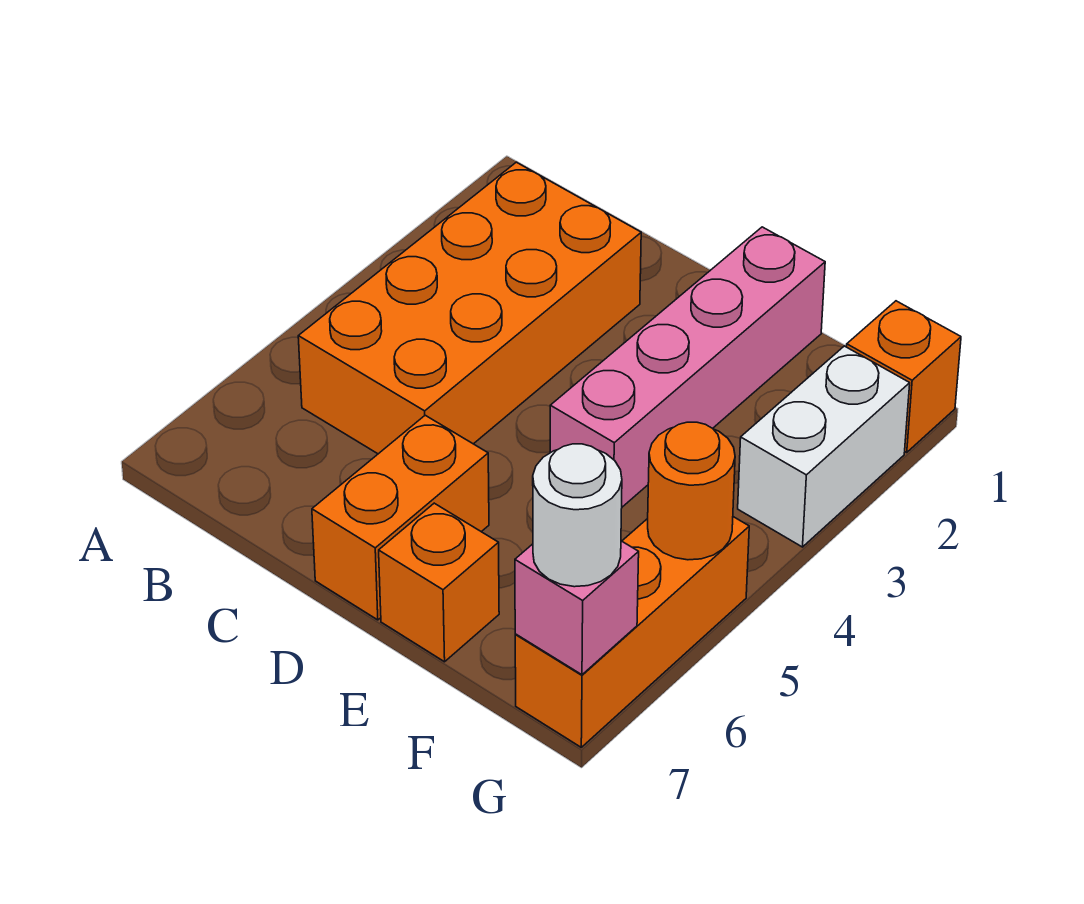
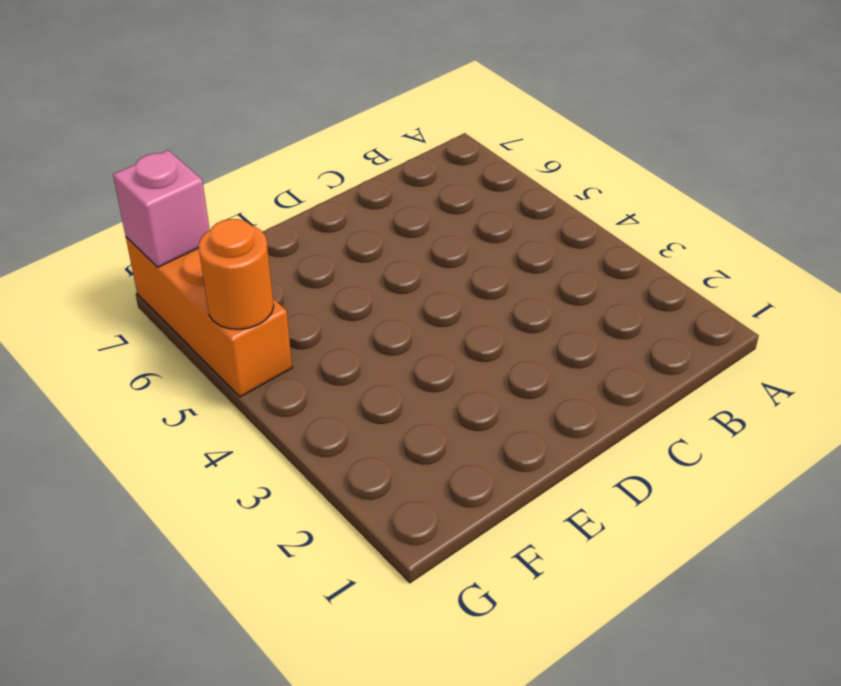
none -> orange 2x4 brick [298,162,641,454]
none -> orange 1x2 brick [312,415,489,620]

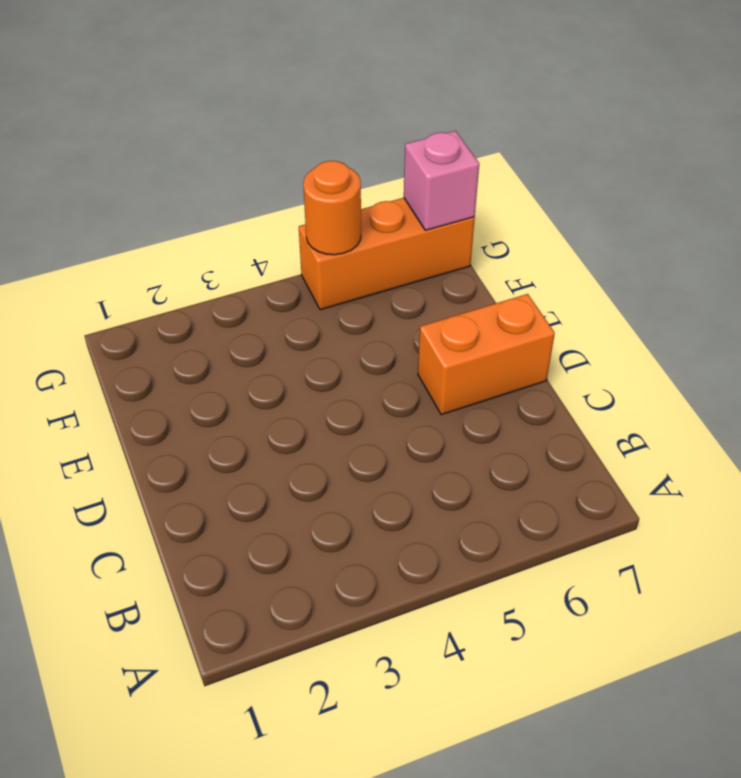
none -> orange 2x4 brick [298,162,641,454]
none -> pink 1x4 brick [550,227,825,507]

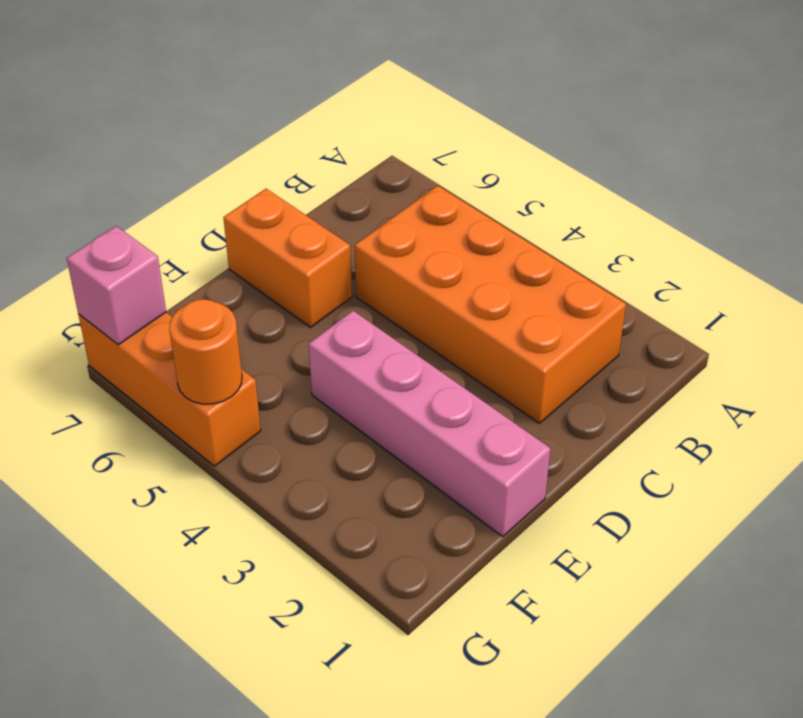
none -> orange 1x1 brick [379,503,499,662]
none -> orange 1x1 brick [847,301,961,452]

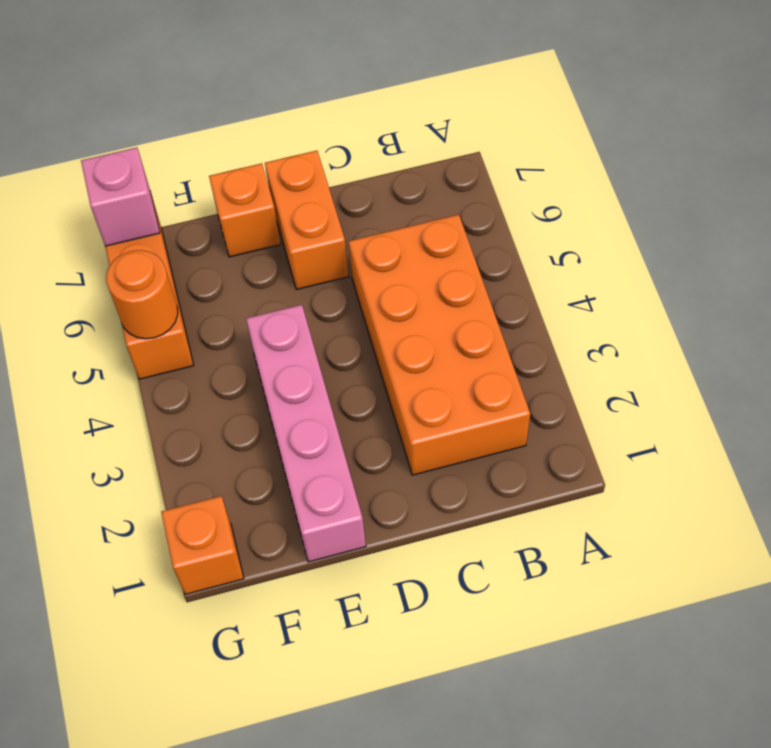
none -> white 1x2 brick [738,346,910,547]
none -> white 1x1 round brick [533,444,622,587]

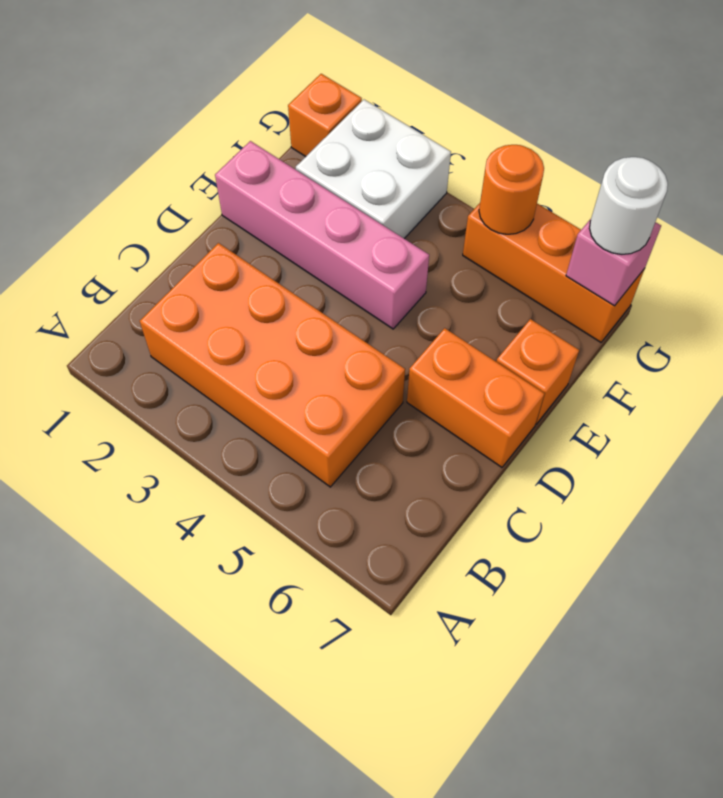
white 2x2 brick [296,100,451,239] -> white 1x2 brick [738,346,910,547]

